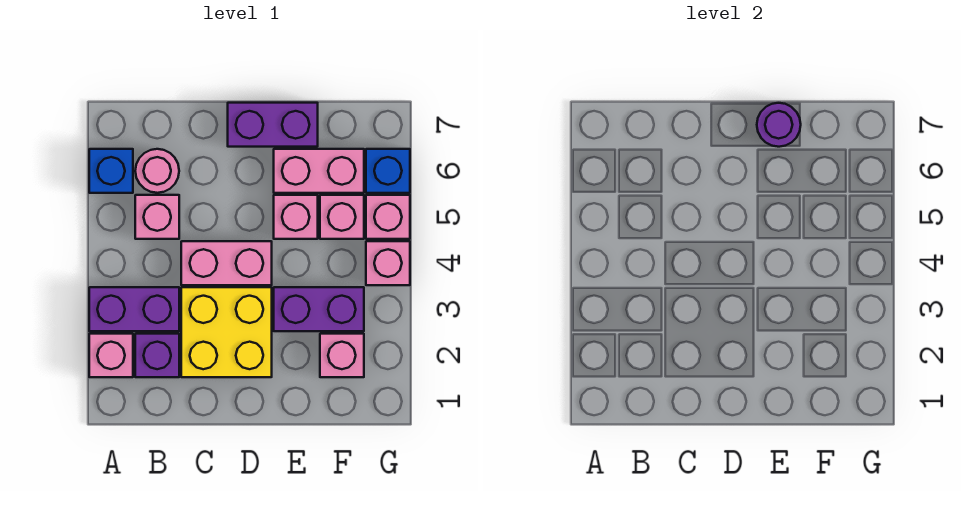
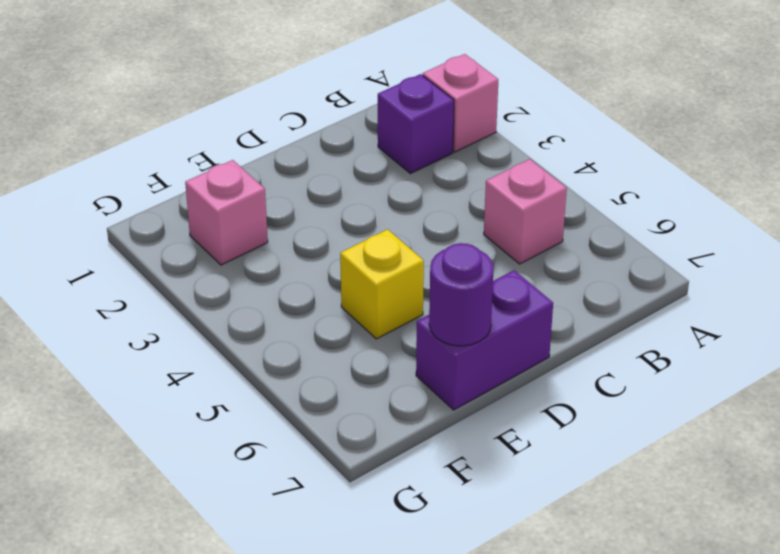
yellow 1x1 brick [340,229,424,339] -> pink 1x1 brick [274,195,318,239]
none -> purple 1x2 brick [89,287,179,331]
none -> blue 1x1 brick [89,149,133,193]
none -> pink 1x1 round brick [135,149,179,193]

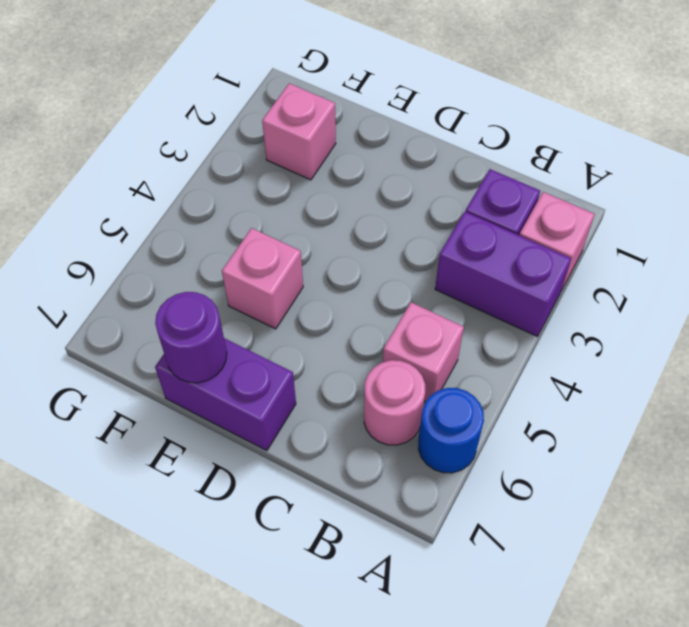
blue 1x1 round brick [418,388,484,473] -> blue 1x1 brick [89,149,133,193]
none -> yellow 2x2 brick [181,287,272,377]
none -> pink 1x2 brick [181,241,272,285]
none -> purple 1x2 brick [274,287,364,331]

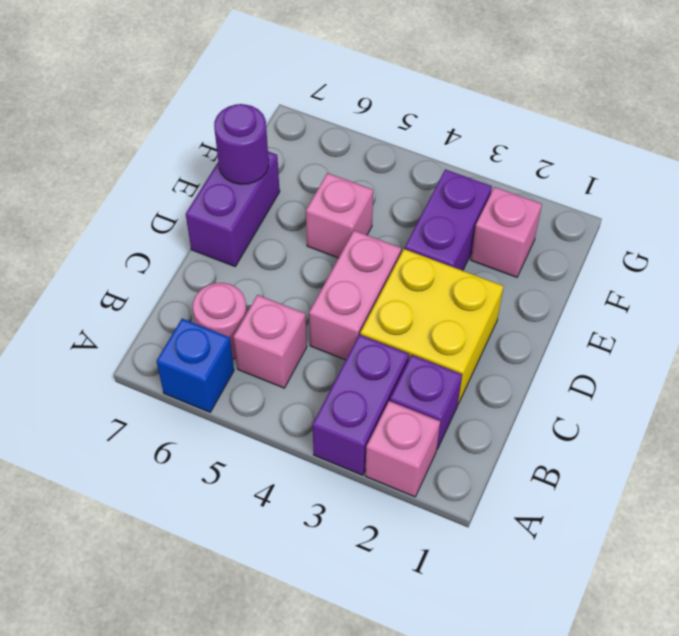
none -> pink 1x2 brick [274,149,364,193]
none -> pink 1x1 brick [320,195,364,239]
none -> pink 1x1 brick [366,241,410,285]

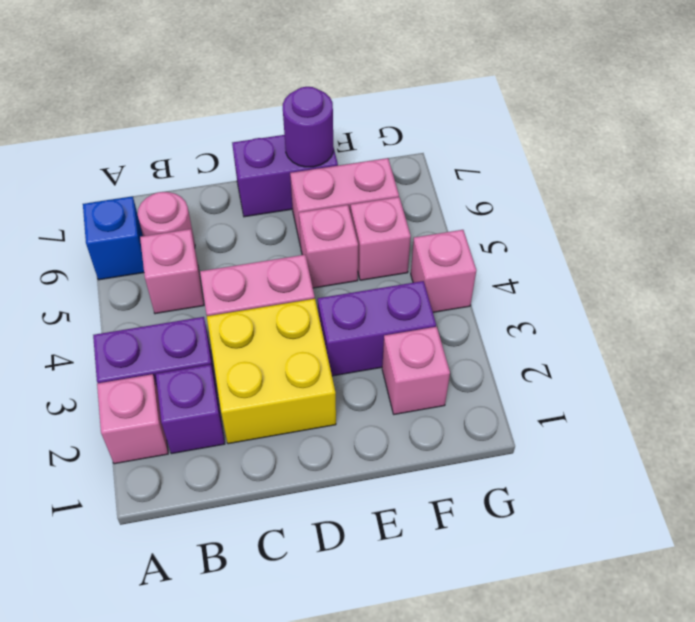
none -> pink 1x1 brick [366,195,410,239]
none -> blue 1x1 brick [366,149,410,193]

